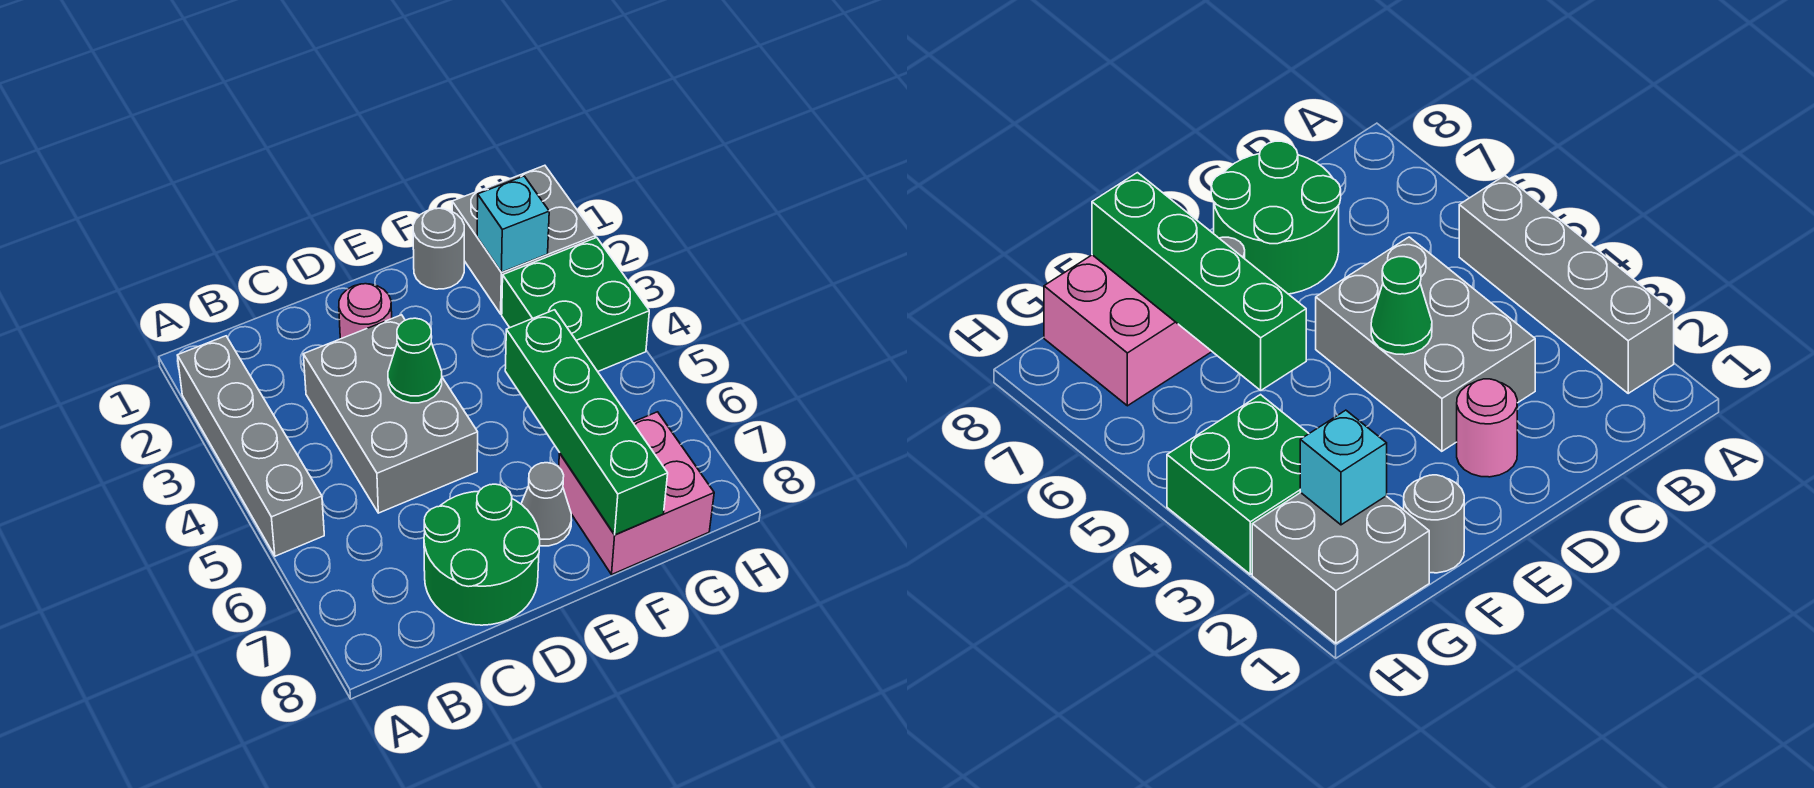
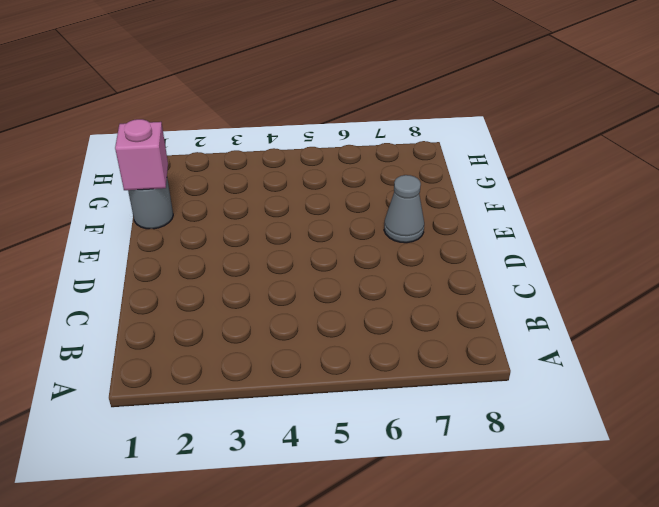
pink 1x1 brick [115,119,168,190] -> none
none -> grey 1x4 brick [177,336,324,556]
none -> grey 2x3 brick [303,315,478,513]
none -> green 2x2 round brick [424,484,540,625]

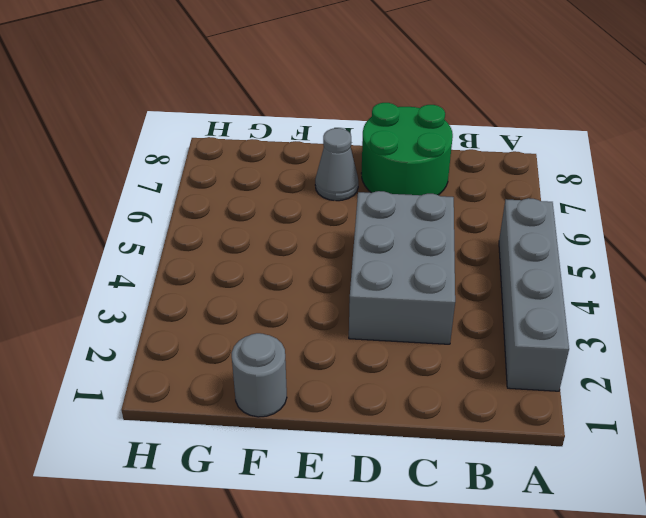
none -> pink 1x1 round brick [339,284,392,339]
none -> pink 2x2 brick [559,412,714,574]
none -> grey 2x2 brick [452,165,595,314]

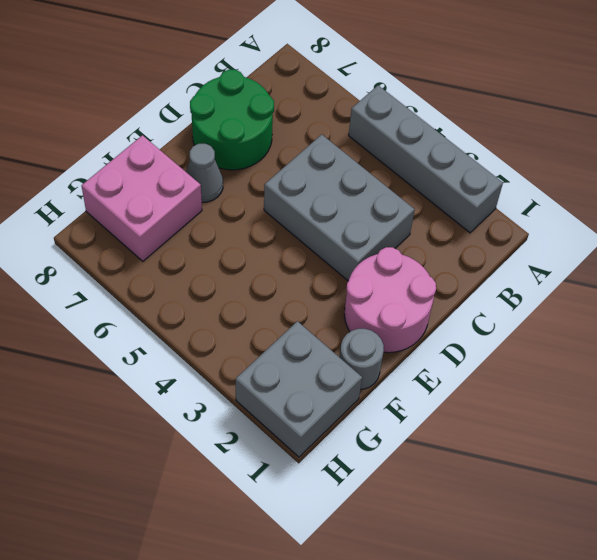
pink 2x2 round brick [344,247,436,353] -> pink 1x1 round brick [339,284,392,339]
none -> green 2x2 brick [502,238,649,371]
none -> green 1x1 cone [388,318,442,403]
none -> green 1x4 brick [505,310,668,535]

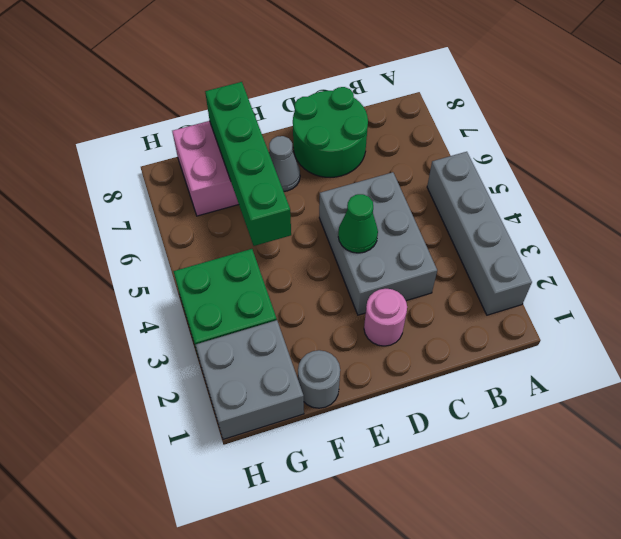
none -> cyan 1x1 brick [477,176,549,272]

